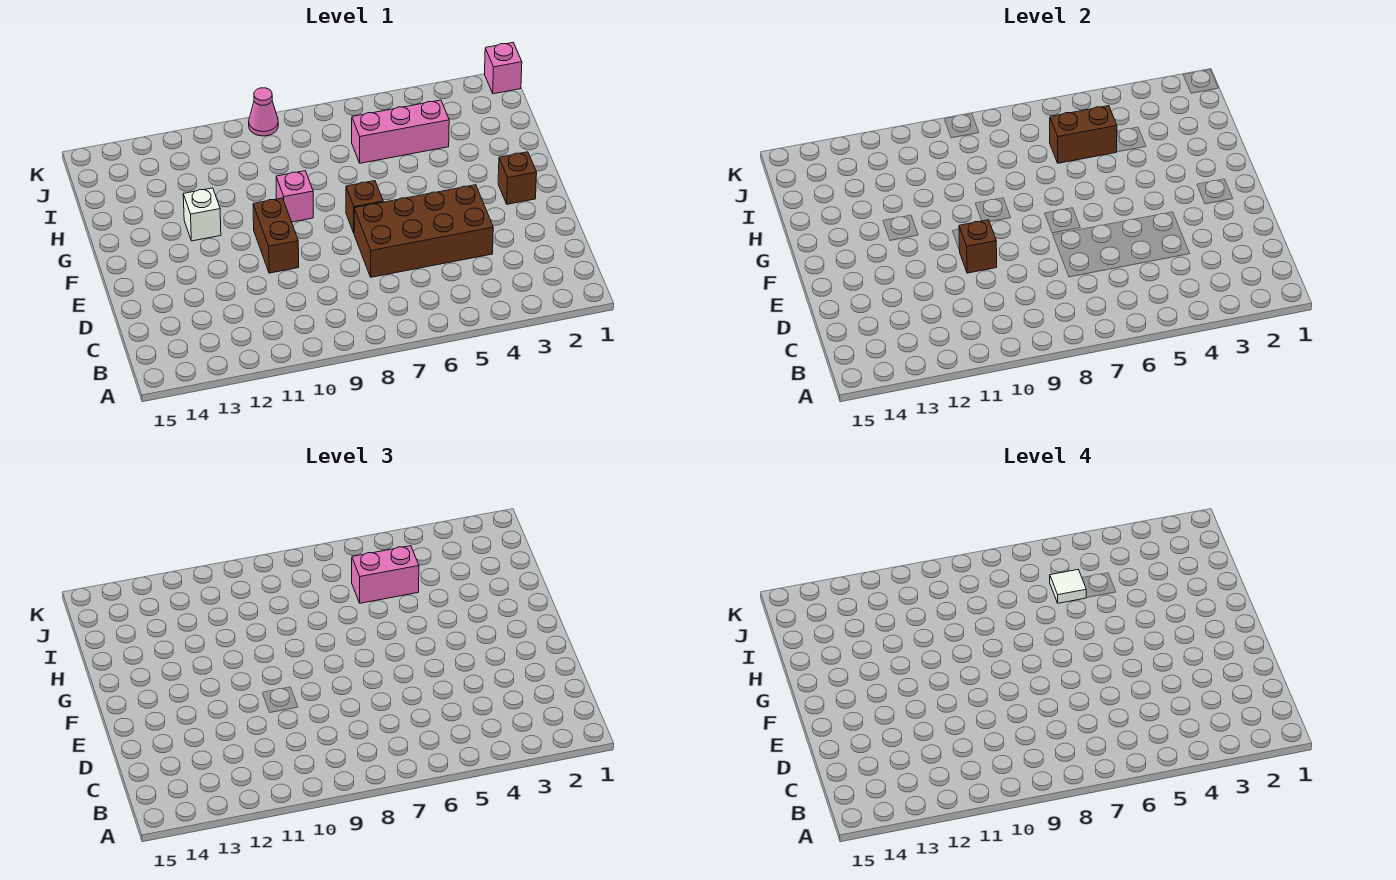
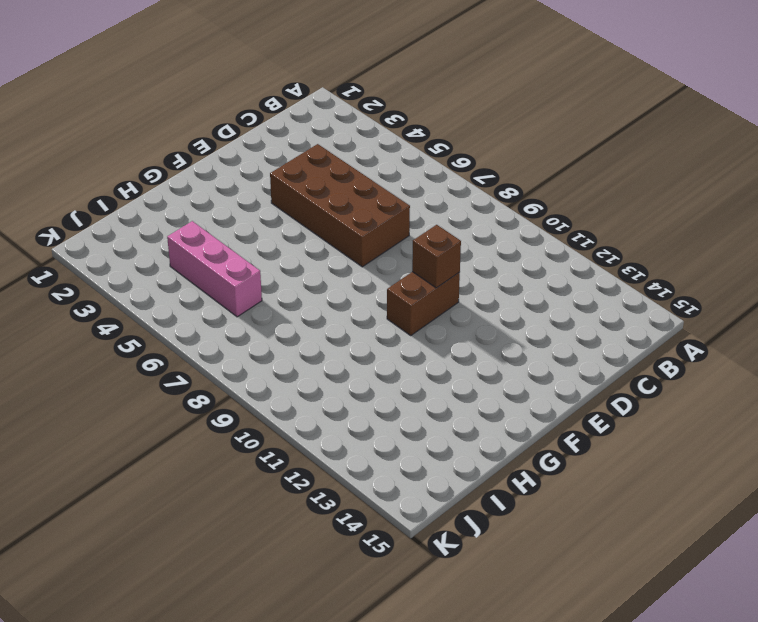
none -> brown 1x1 brick [498,152,537,204]
none -> brown 1x1 brick [346,181,383,233]
none -> pink 1x1 brick [276,171,313,222]

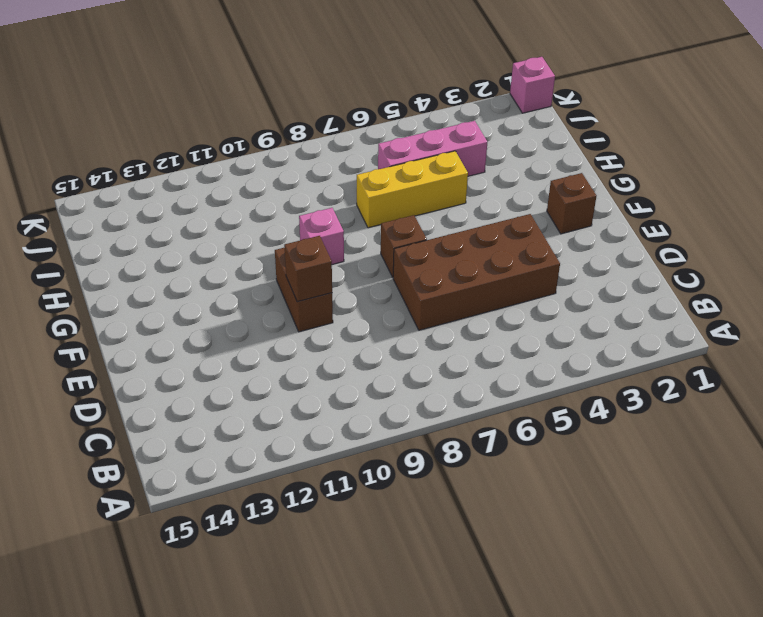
yellow 1x3 brick [357,151,468,228] -> none
none -> white 1x1 brick [183,188,221,241]
none -> pink 1x1 cone [249,88,278,136]
none -> brown 1x2 brick [1050,106,1117,163]

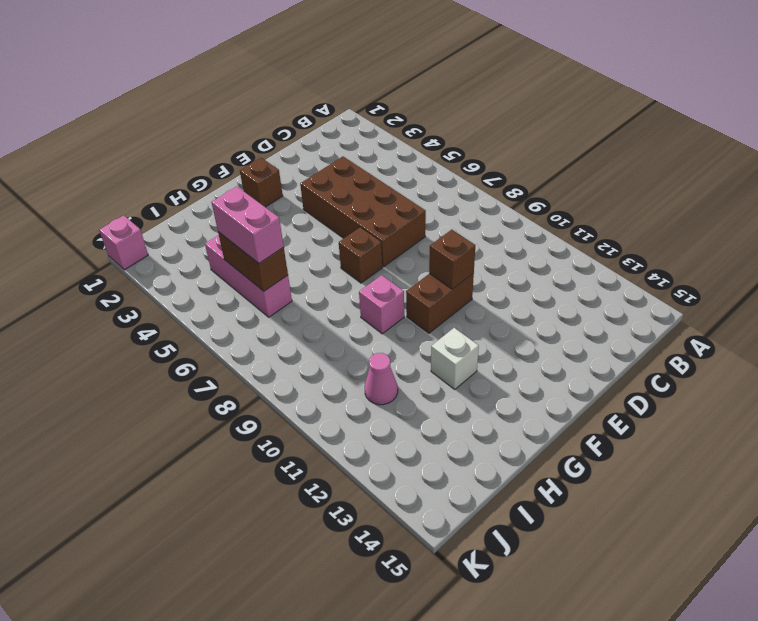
pink 1x1 cone [365,353,398,405] -> pink 1x1 cone moved to [249,88,278,136]
none -> white 1x1 tile [1050,570,1086,603]

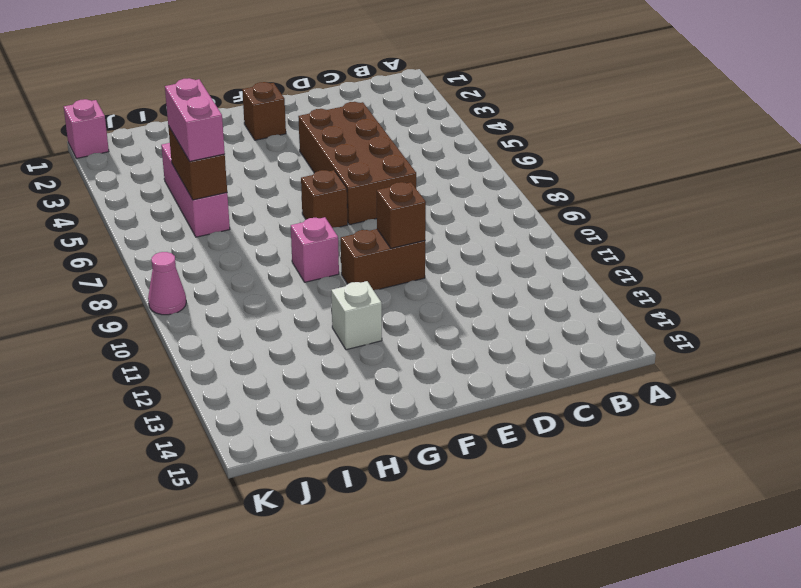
none -> white 1x1 tile [1050,570,1086,603]

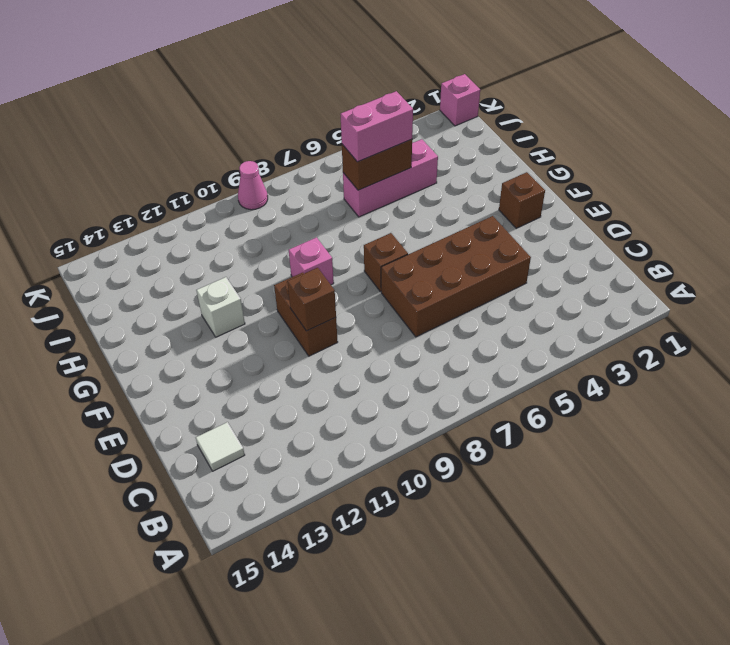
white 1x1 tile [196,422,245,471] -> white 1x1 tile moved to [1050,570,1086,603]

